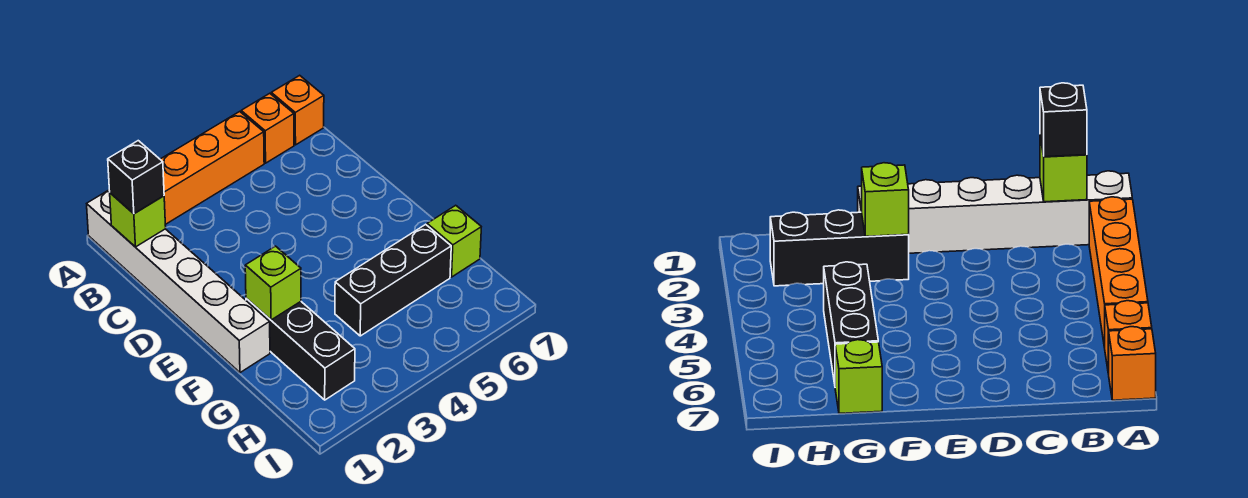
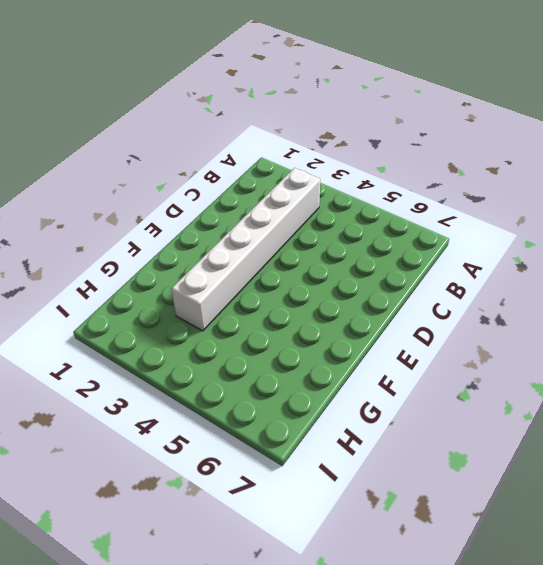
white 1x6 brick [171,168,320,331] -> white 1x6 brick moved to [87,190,270,373]
none -> orange 1x4 brick [160,112,264,225]
none -> orange 1x1 brick [241,93,294,163]

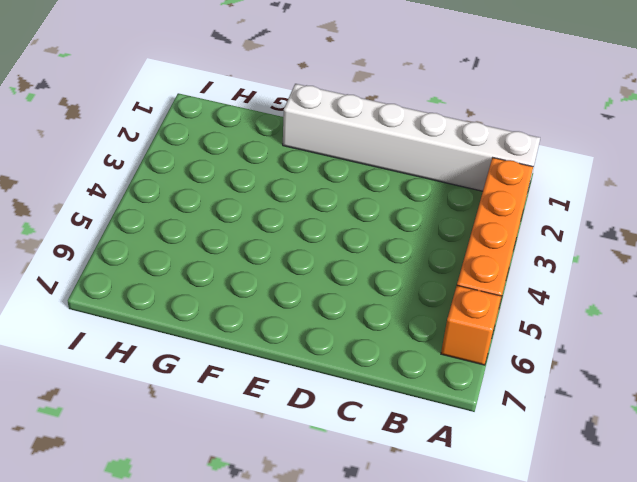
none -> orange 1x1 brick [271,75,324,145]
none -> black 1x3 brick [246,298,355,400]

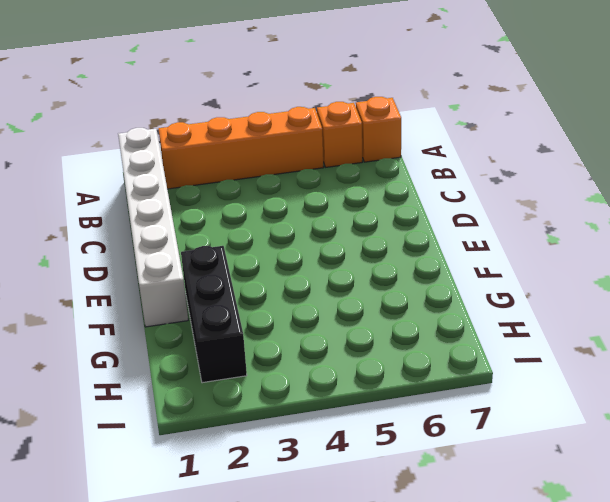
none -> black 1x3 brick [335,224,451,336]
none -> lime 1x1 brick [427,205,481,277]

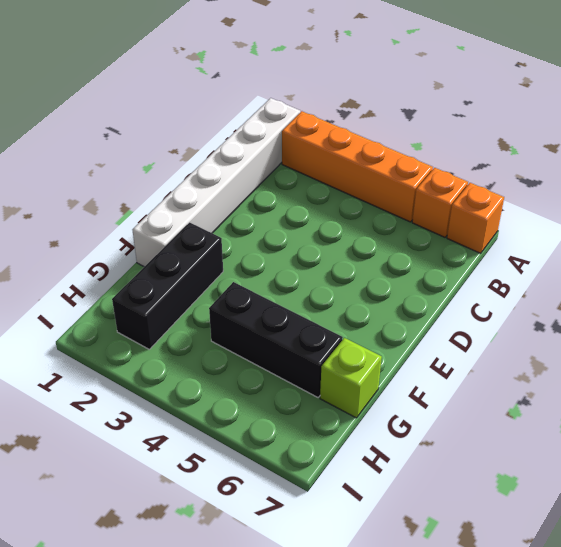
none -> lime 1x1 brick [110,193,166,247]
none -> lime 1x1 brick [245,246,301,320]

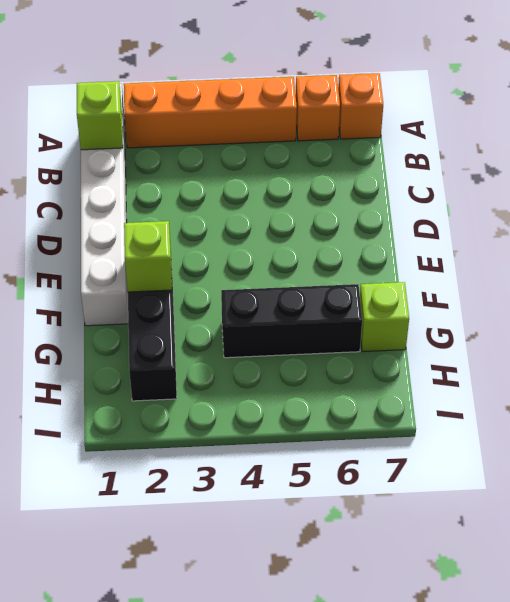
none -> black 1x1 brick [108,141,164,214]

